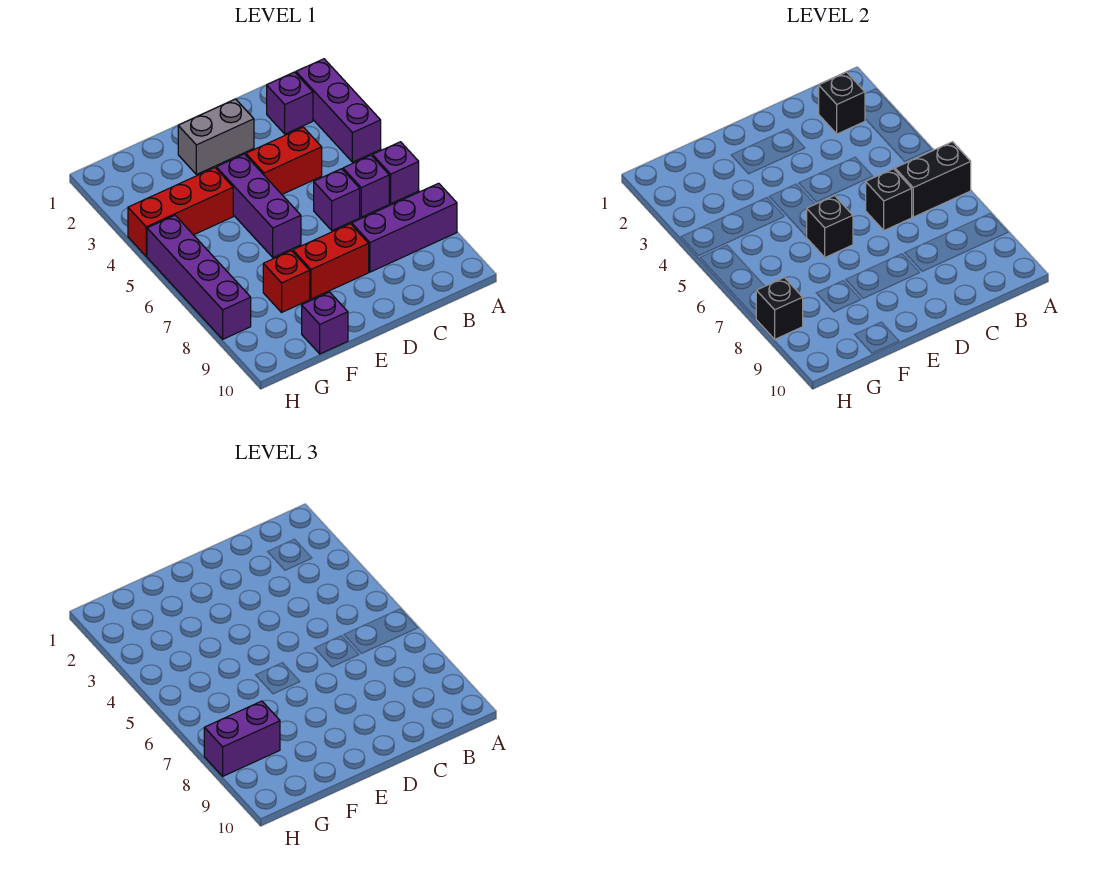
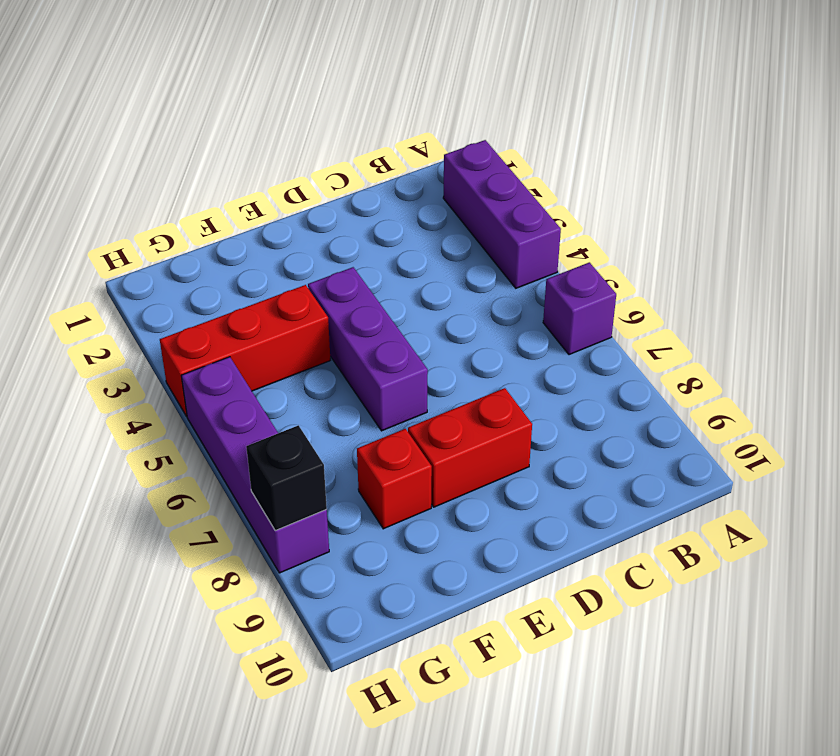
none -> purple 1x3 brick [352,183,457,272]
none -> purple 1x1 brick [267,72,313,134]
none -> purple 1x1 brick [343,155,389,217]

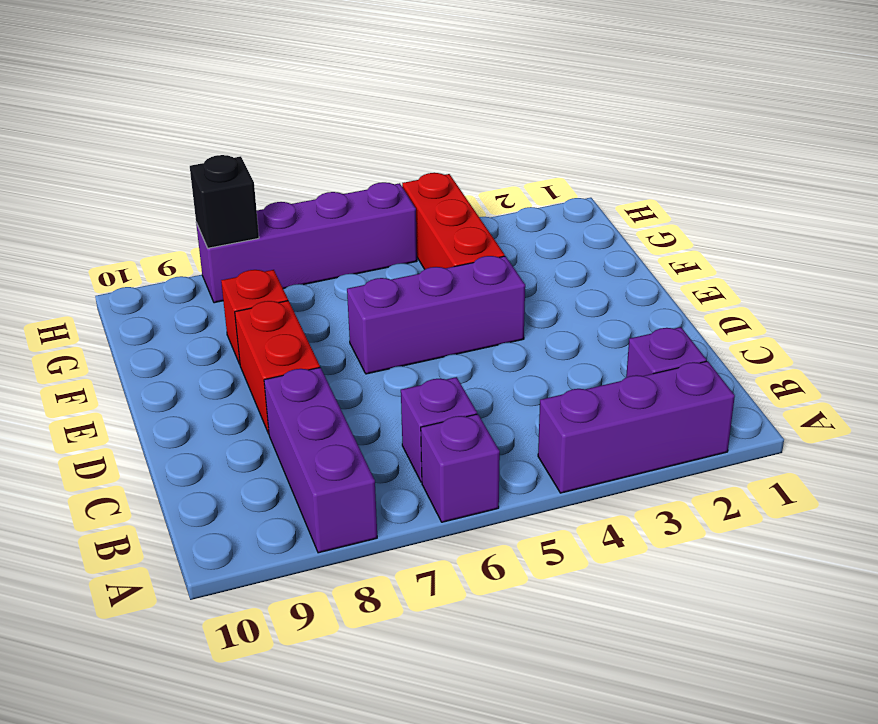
none -> red 1x2 brick [246,127,322,194]
none -> purple 1x1 brick [314,169,360,230]
none -> grey 1x2 brick [178,99,254,174]

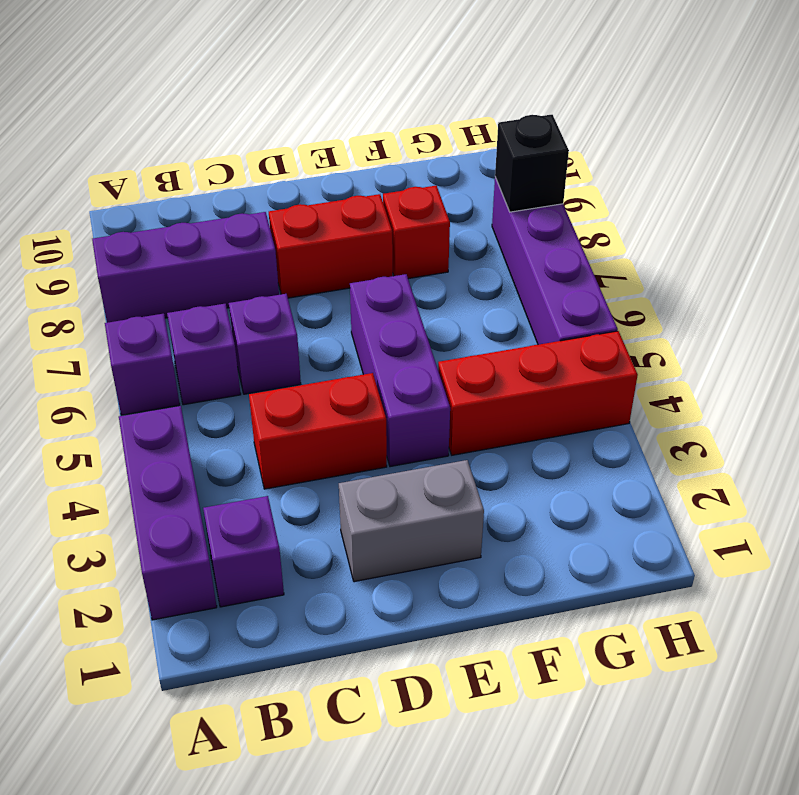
none -> purple 1x1 brick [302,292,348,354]
none -> black 1x2 brick [895,142,971,217]
none -> black 1x1 brick [819,72,865,134]

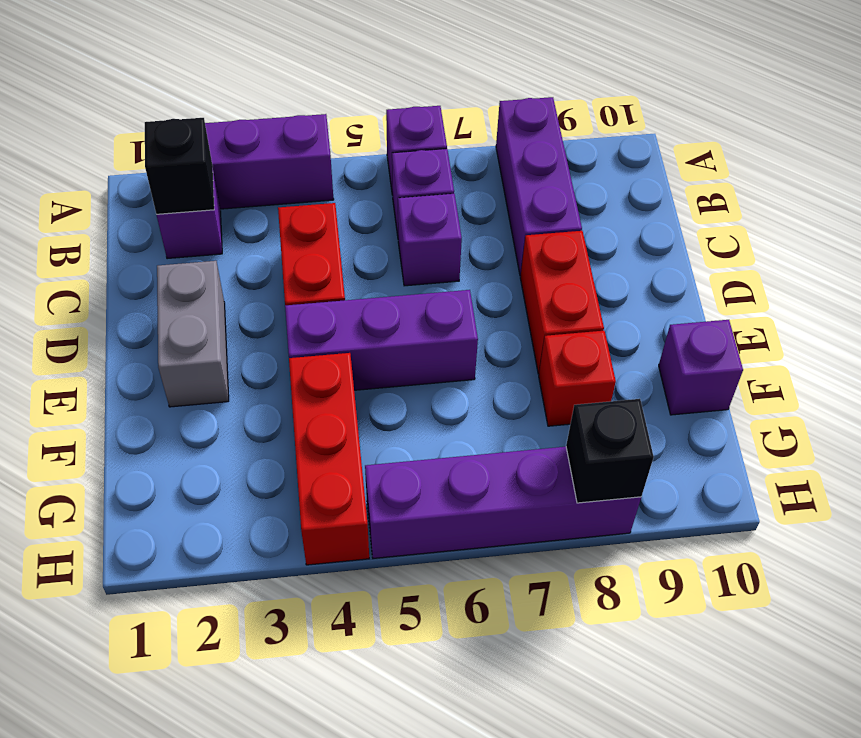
none -> black 1x2 brick [895,142,971,217]
none -> black 1x1 brick [866,169,912,230]
none -> black 1x1 brick [807,196,853,257]

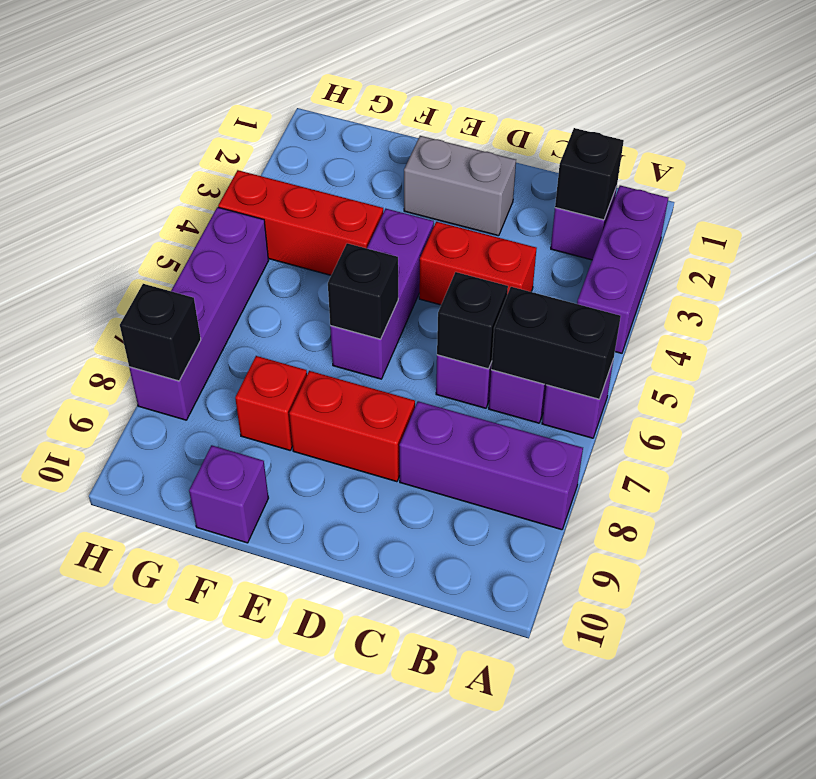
none -> purple 1x2 brick [204,701,280,776]

